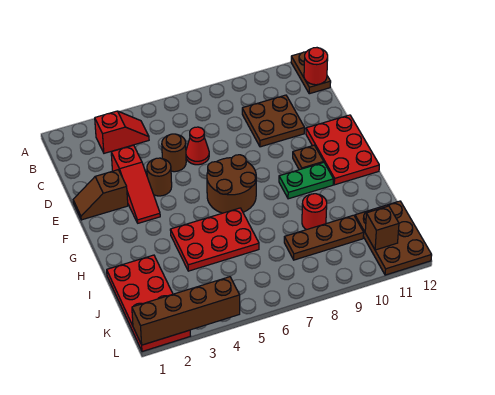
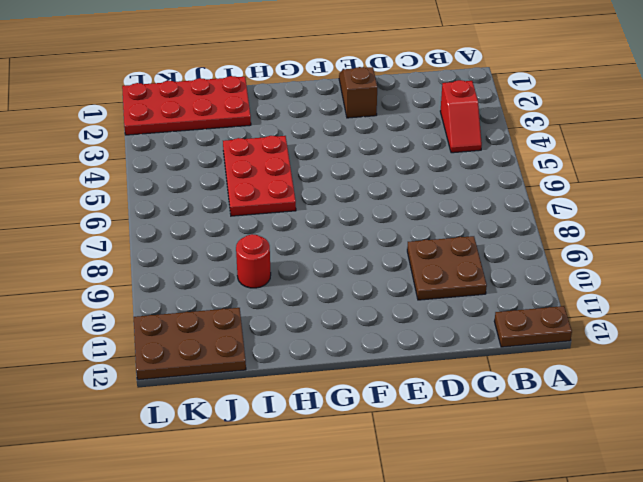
none -> red 1x3 slope [111,145,160,223]
none -> brown 1x1 round brick [162,134,186,172]
none -> red 1x1 cone [186,127,209,165]

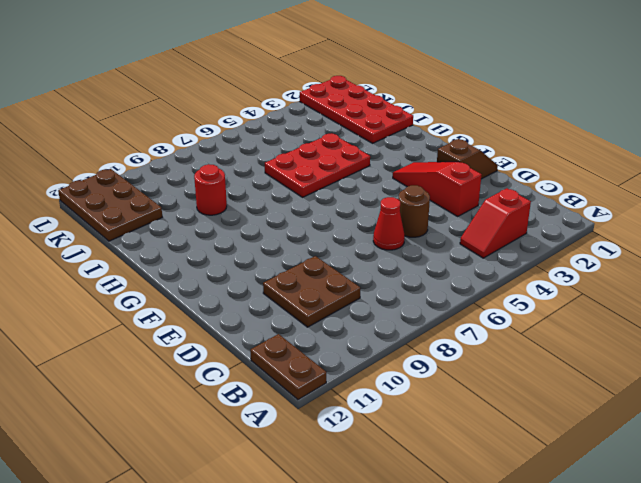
none -> brown 1x1 round brick [147,158,172,196]
none -> red 2x3 plate [306,115,379,185]
none -> brown 2x2 round brick [207,155,256,213]

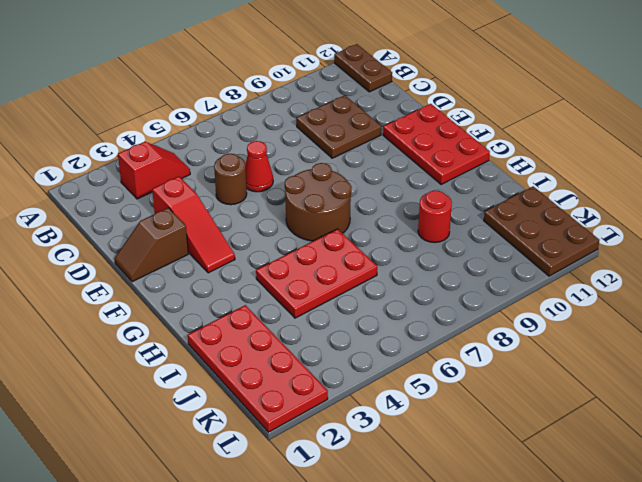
none -> brown 1x1 round brick [147,158,172,196]
none -> brown 1x1 plate [293,145,324,170]
none -> green 1x2 plate [279,163,333,199]

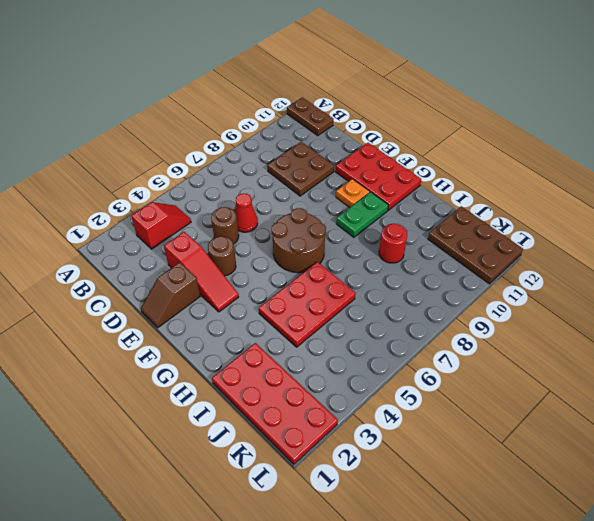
orange 1x1 plate [336,179,370,208] -> brown 1x1 plate [293,145,324,170]
none -> brown 1x3 plate [284,215,364,260]
none -> red 1x1 round brick [304,48,328,85]
none -> brown 1x1 brick [365,206,399,250]

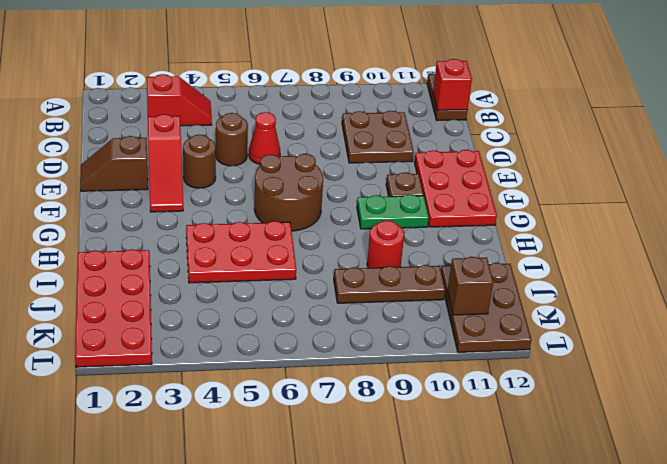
red 1x1 brick [433,59,472,110] -> red 1x1 round brick [304,48,328,85]
none -> brown 1x4 brick [132,277,240,345]

